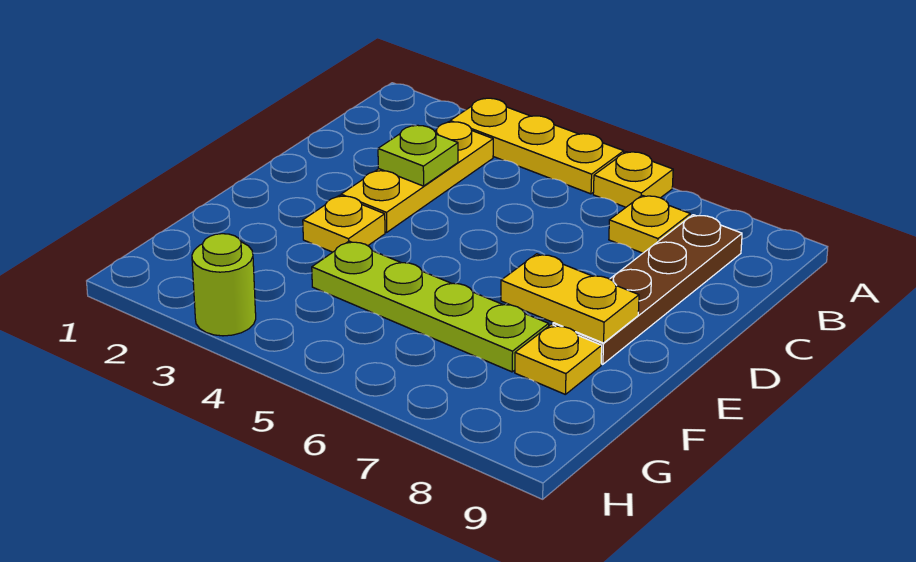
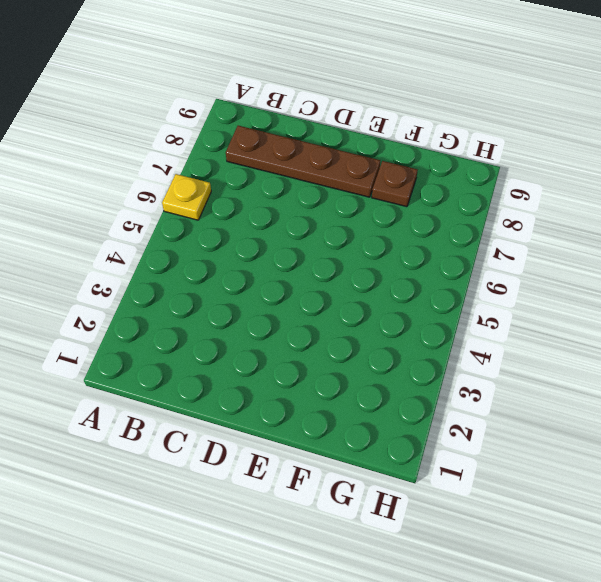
brown 1x1 plate [372,161,418,207] -> yellow 1x1 plate [515,325,602,395]
none -> yellow 1x3 plate [450,98,624,194]
none -> yellow 1x3 plate [341,122,493,232]

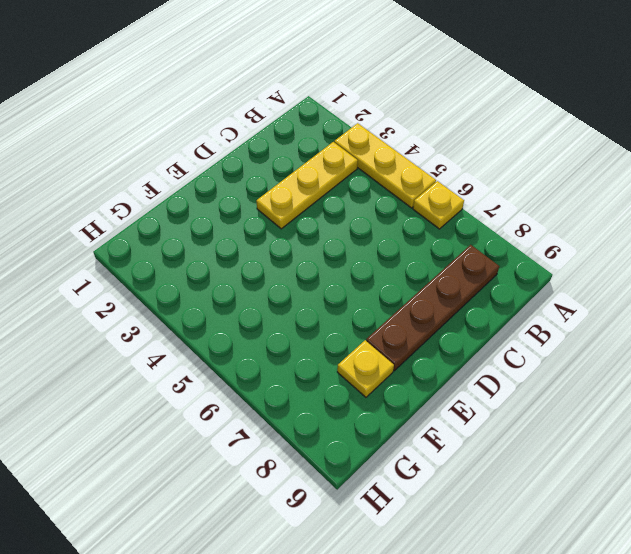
none -> yellow 1x1 plate [609,195,690,253]
none -> yellow 1x1 plate [303,196,385,252]

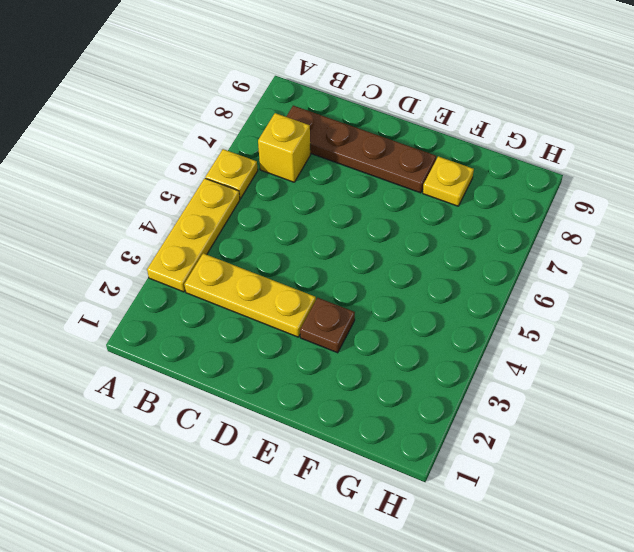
yellow 1x1 brick [258,113,310,182] -> yellow 1x1 plate [609,195,690,253]
brown 1x1 plate [300,298,355,353] -> yellow 1x1 plate [303,196,385,252]
none -> lime 1x4 plate [312,241,549,372]
none -> lime 1x1 round brick [192,234,256,336]

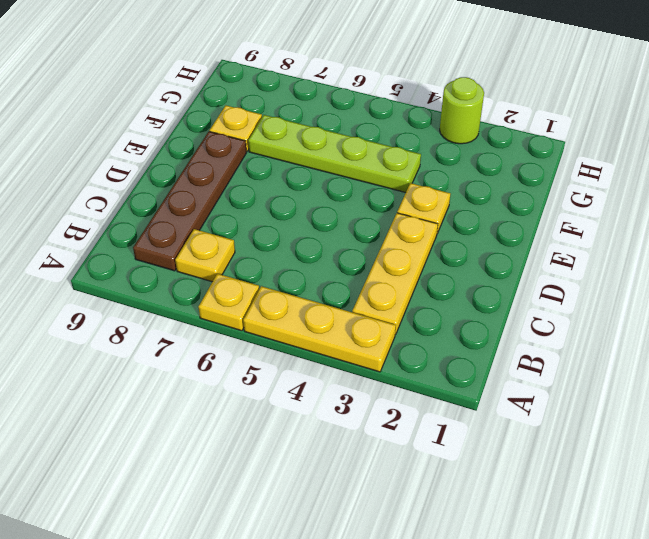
none -> lime 1x1 plate [378,125,458,186]
none -> yellow 1x2 plate [501,254,639,343]

